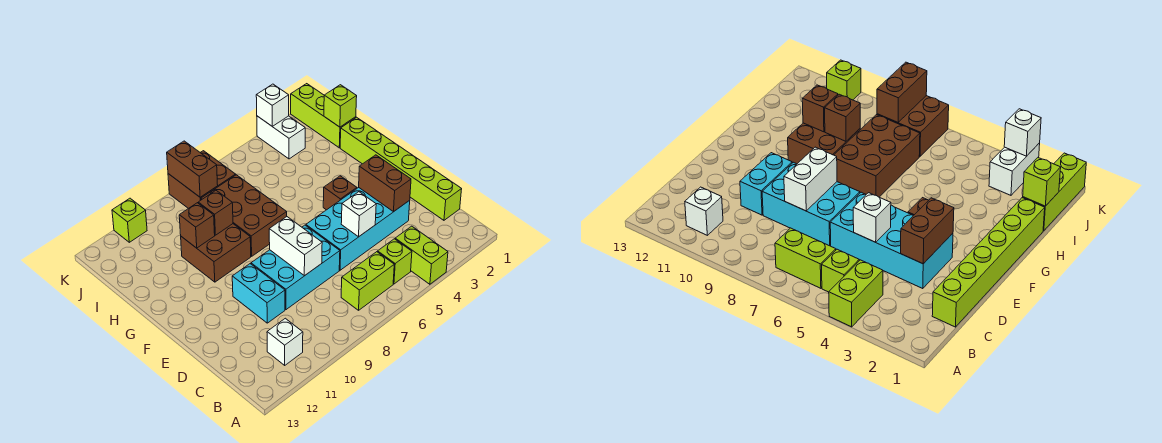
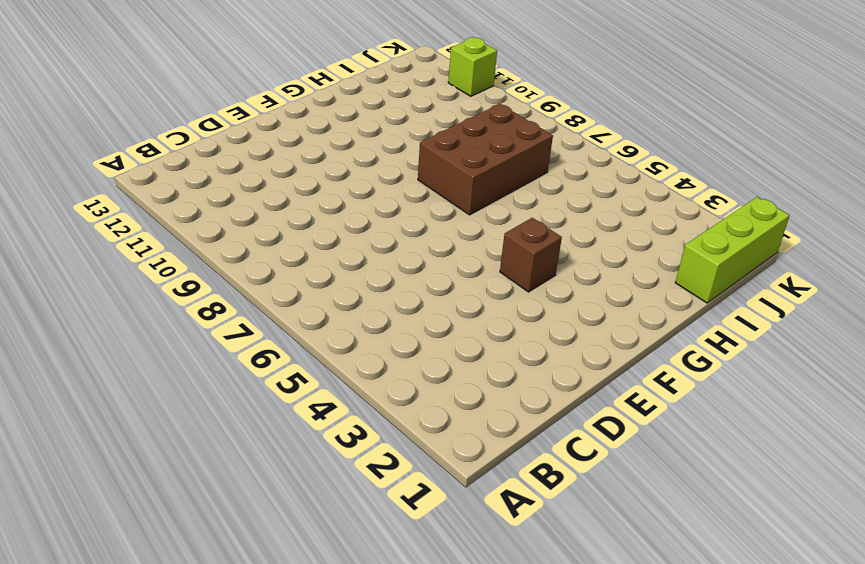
none -> lime 1x2 brick [395,226,448,284]
none -> lime 1x1 brick [378,239,412,284]
none -> lime 1x2 brick [341,252,394,310]

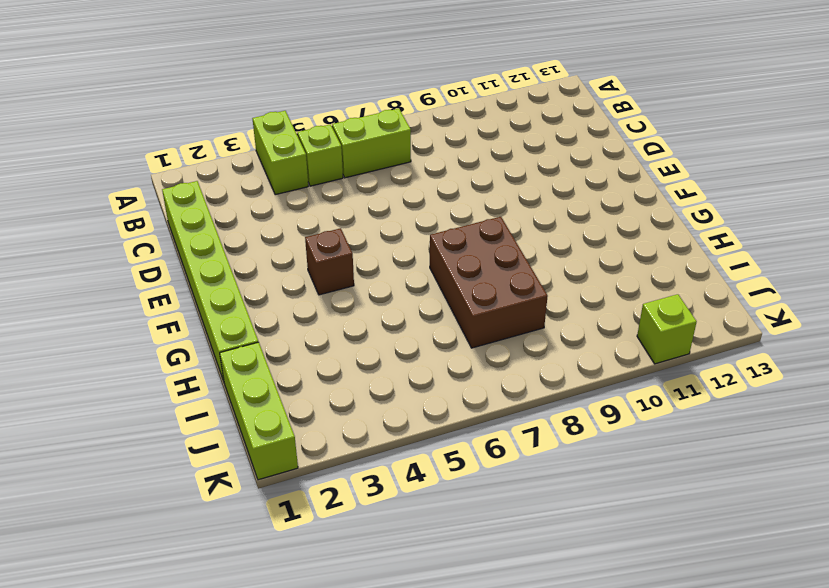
none -> white 1x1 brick [267,318,303,365]
none -> cyan 2x4 brick [306,188,410,270]
none -> cyan 2x3 brick [251,225,340,310]

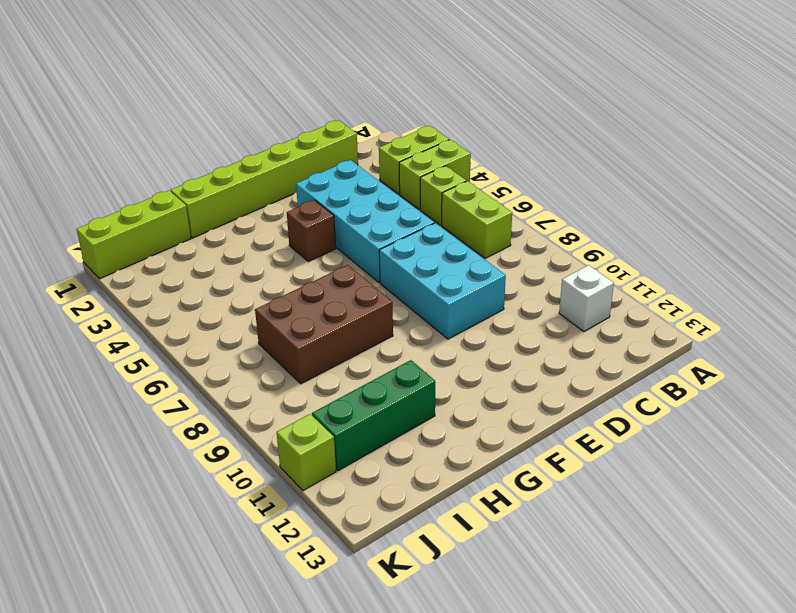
lime 1x2 brick [379,126,449,194] -> none
green 1x3 brick [312,360,435,471] -> none
none -> cyan 1x2 brick [232,264,285,323]
none -> brown 2x2 brick [181,224,251,282]
none -> white 1x2 brick [257,116,305,159]

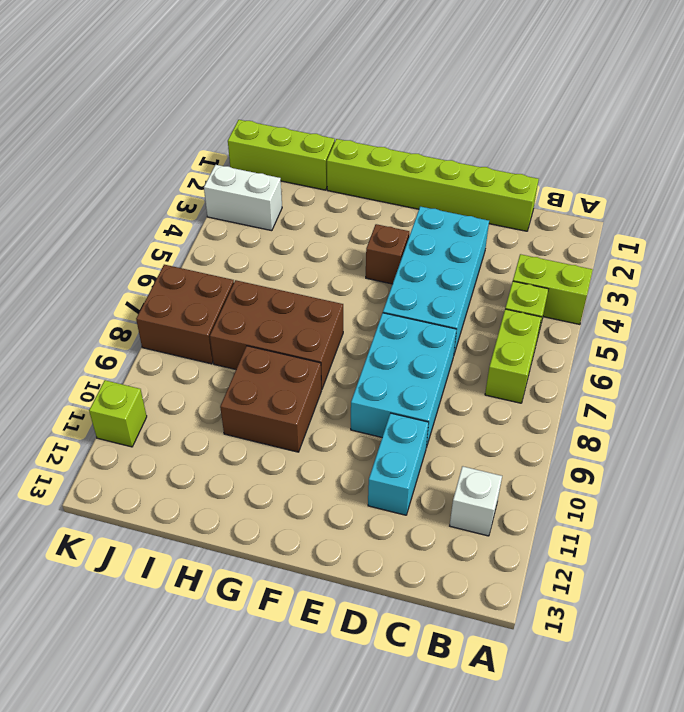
cyan 1x2 brick [368,413,429,515] -> cyan 1x2 brick turned to [232,264,285,323]
none -> brown 1x2 brick [359,155,411,212]
none -> white 1x1 brick [341,192,376,237]
none -> white 1x2 brick [269,217,322,276]

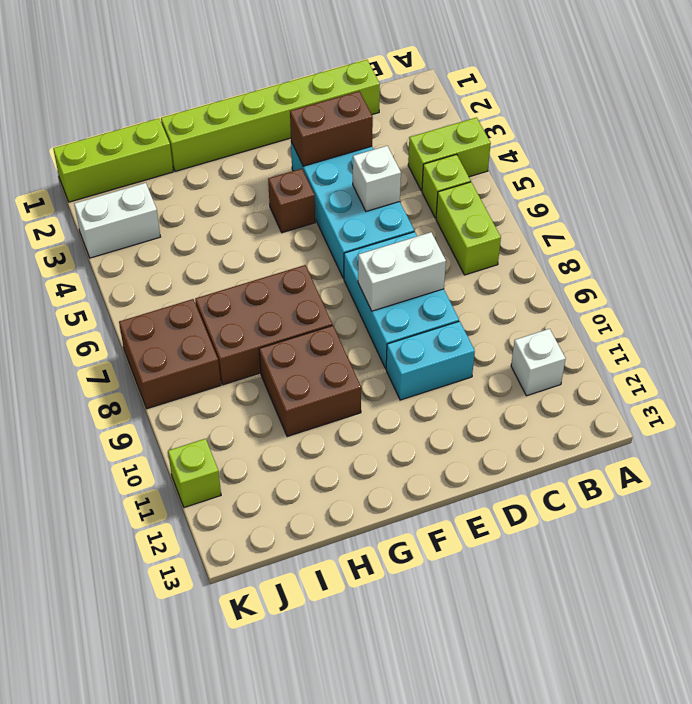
none -> brown 1x1 brick [198,191,233,235]
none -> brown 1x1 brick [179,203,215,248]
none -> lime 1x1 brick [324,85,357,127]

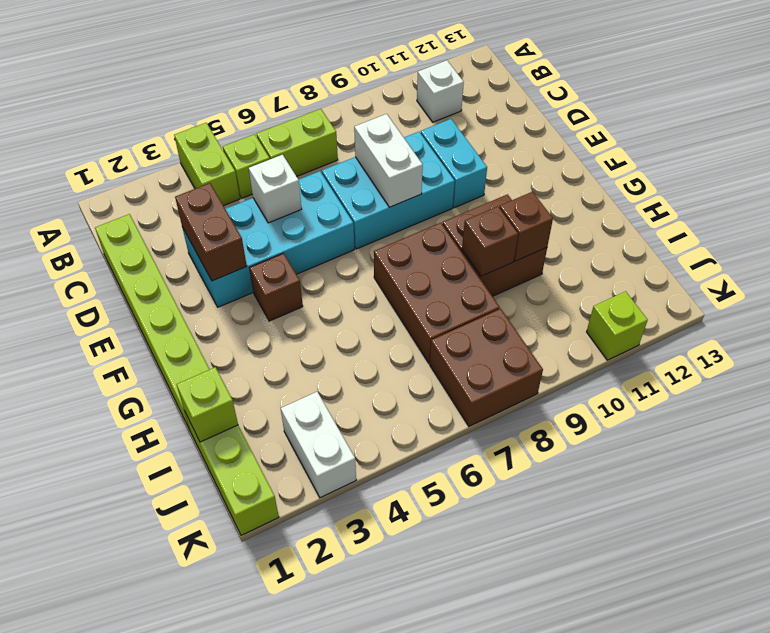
none -> brown 1x2 brick [167,141,218,197]
none -> white 1x1 brick [256,84,289,126]

